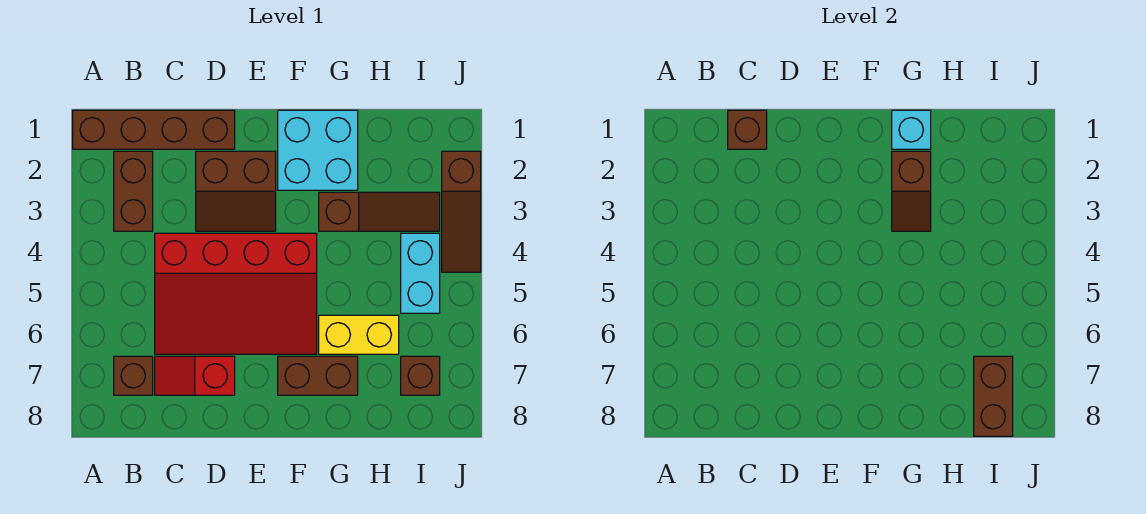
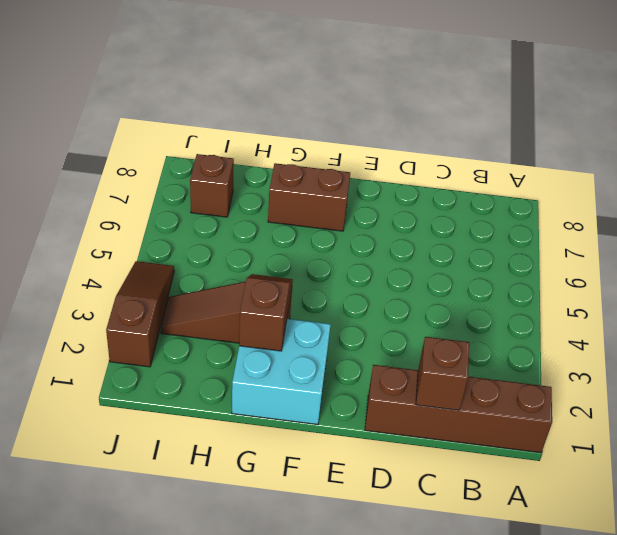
none -> brown 1x2 brick [114,151,153,231]
none -> brown 1x1 brick [114,356,153,395]
none -> red 3x4 slope [155,233,317,354]

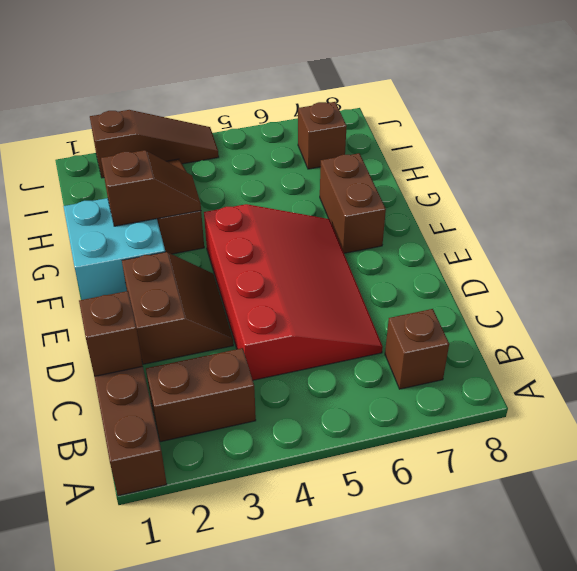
none -> red 1x2 slope [155,356,235,395]
none -> yellow 1x2 brick [319,315,399,354]
none -> cyan 1x2 brick [401,233,440,313]

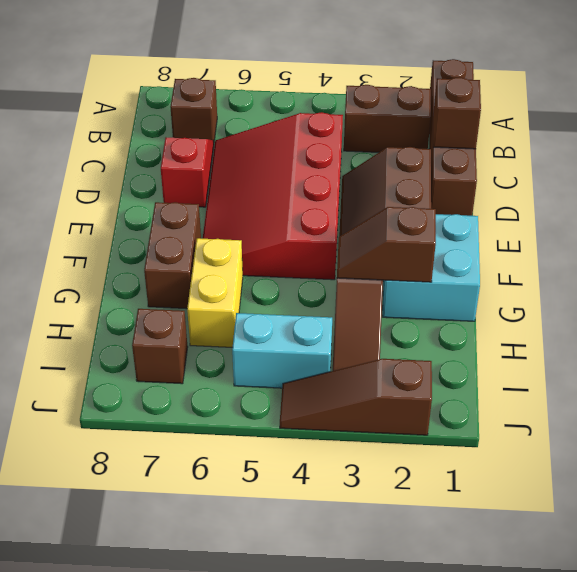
none -> cyan 1x1 brick [892,110,931,149]
none -> brown 1x2 brick [974,356,1013,436]

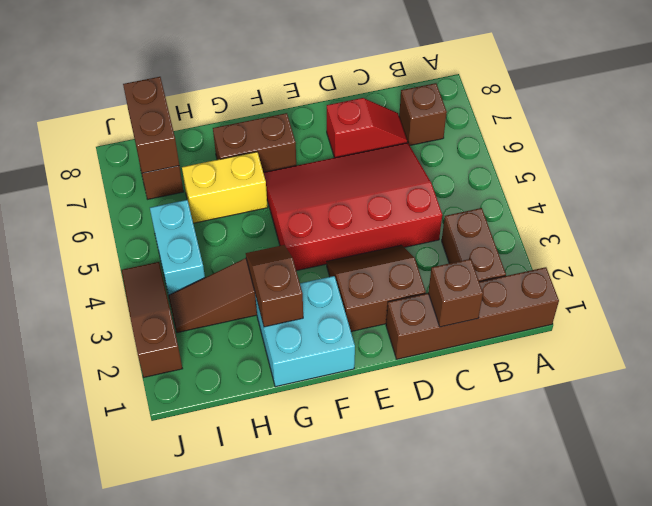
none -> cyan 1x1 brick [892,110,931,149]

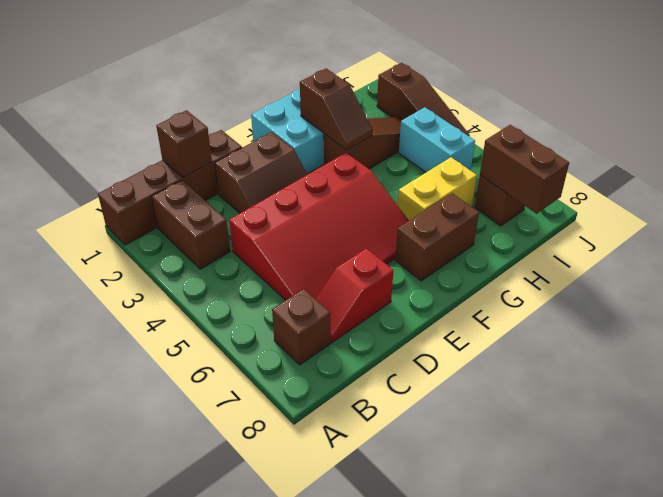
none -> cyan 1x1 brick [892,110,931,149]

